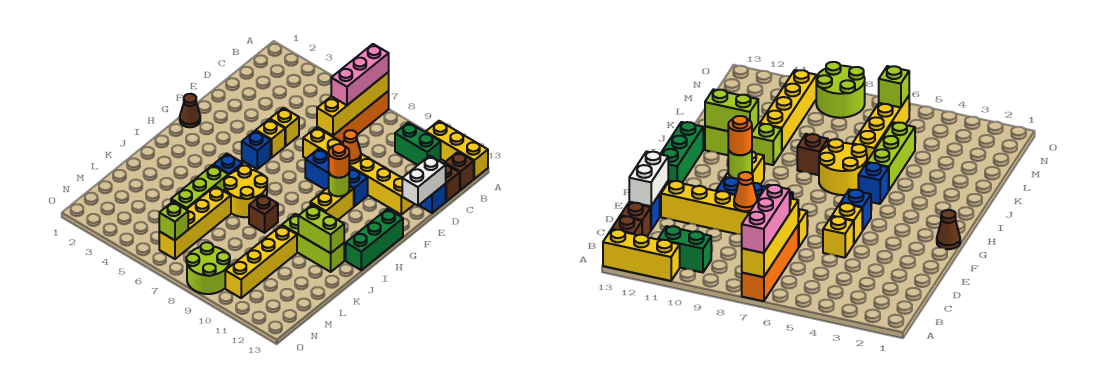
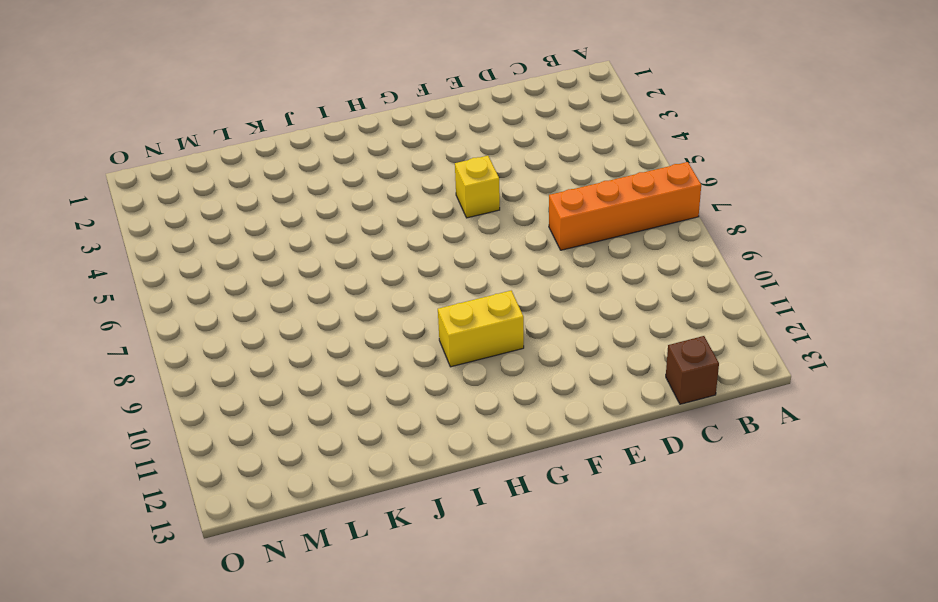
none -> yellow 1x3 brick [426,121,488,179]
none -> green 1x2 brick [395,122,441,165]
none -> brown 1x1 brick [445,152,474,190]
none -> blue 1x1 brick [419,184,446,213]

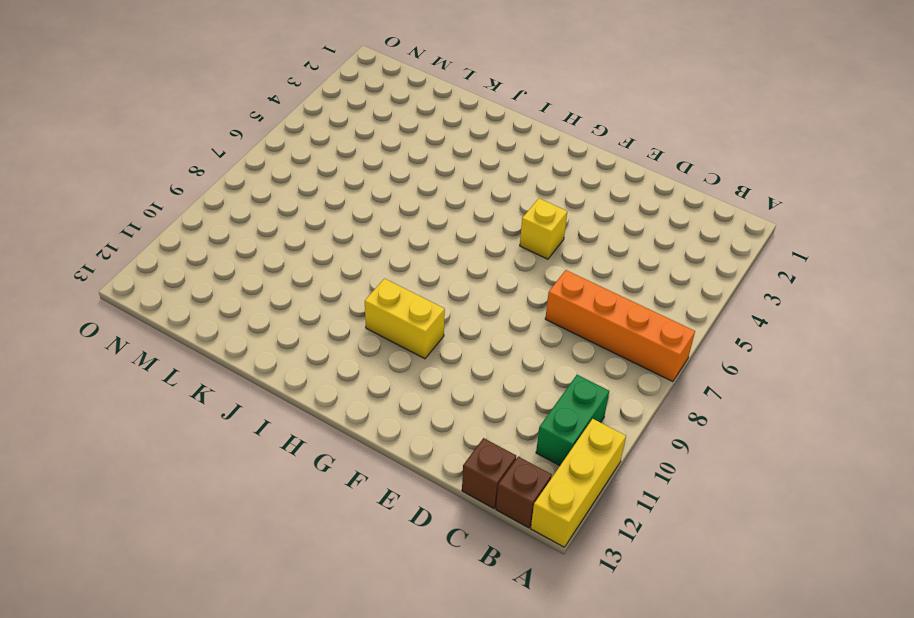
none -> blue 1x1 brick [419,184,446,213]
none -> yellow 1x1 brick [270,108,299,146]
none -> yellow 1x6 brick [303,127,414,215]
none -> blue 1x3 brick [305,149,368,207]

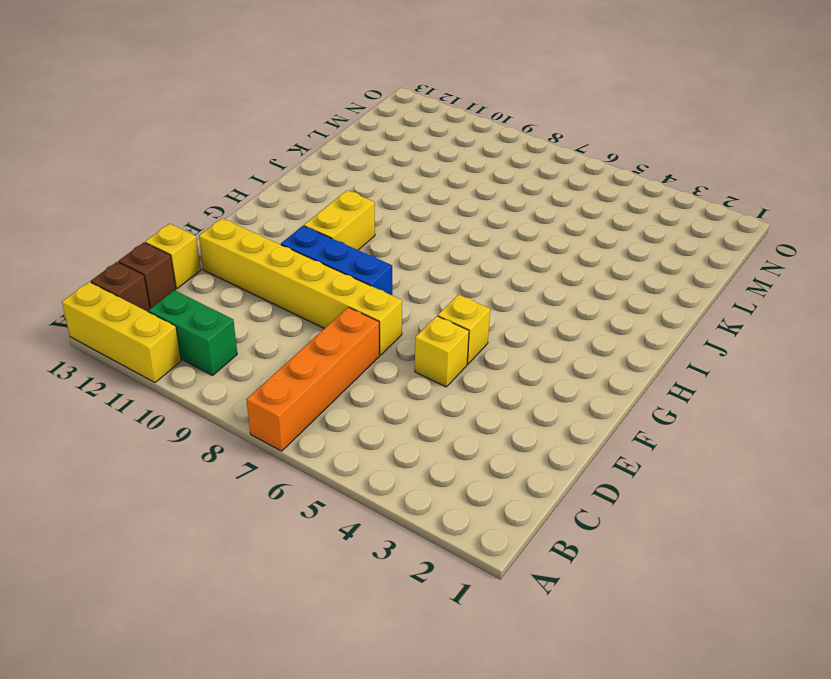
yellow 1x1 brick [145,224,201,289] -> blue 1x1 brick [419,184,446,213]
none -> brown 1x1 cone [180,94,200,127]
none -> blue 1x1 brick [242,131,271,169]
none -> green 1x3 brick [346,209,403,270]
none -> blue 1x1 brick [214,154,243,175]

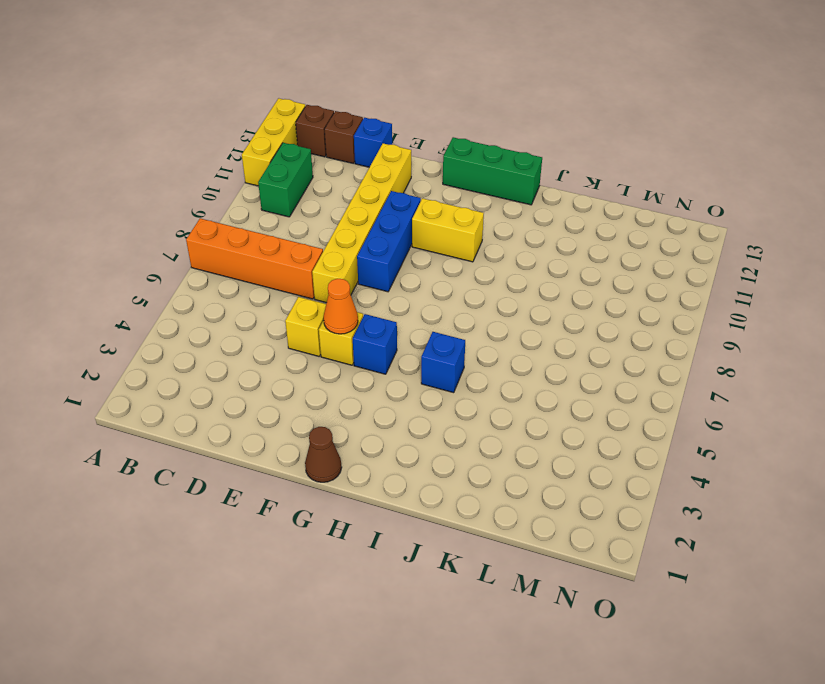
orange 1x1 cone [324,279,358,334] -> orange 1x1 cone moved to [343,130,361,164]
none -> yellow 2x2 round brick [224,166,267,217]
none -> lime 1x3 brick [171,165,228,209]
none -> brown 1x1 brick [249,194,278,233]
none -> lime 1x3 brick [282,214,344,272]

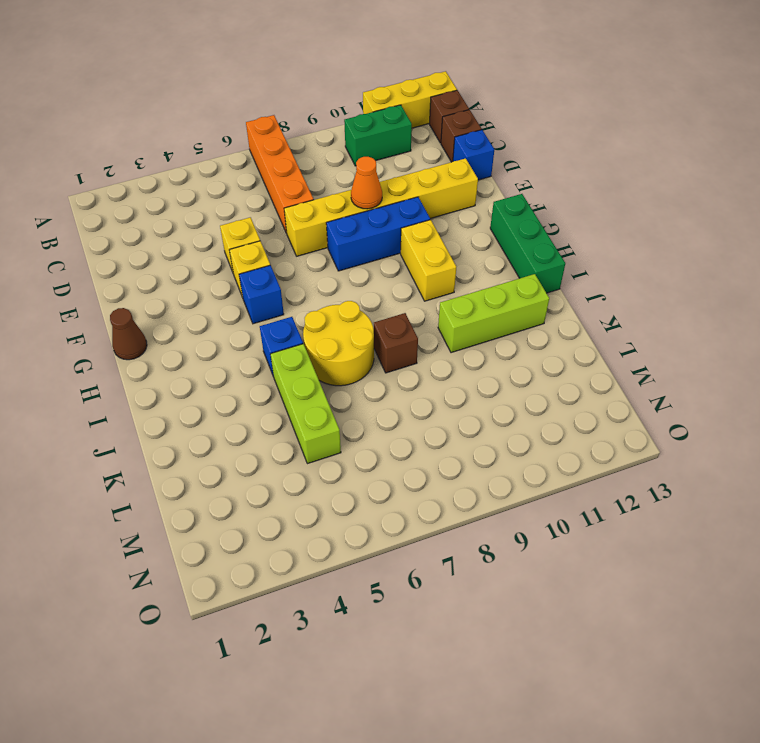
none -> yellow 1x4 brick [159,186,231,259]
none -> yellow 1x4 brick [225,225,297,298]
none -> lime 2x2 round brick [186,242,230,294]
none -> yellow 1x4 brick [317,72,389,136]

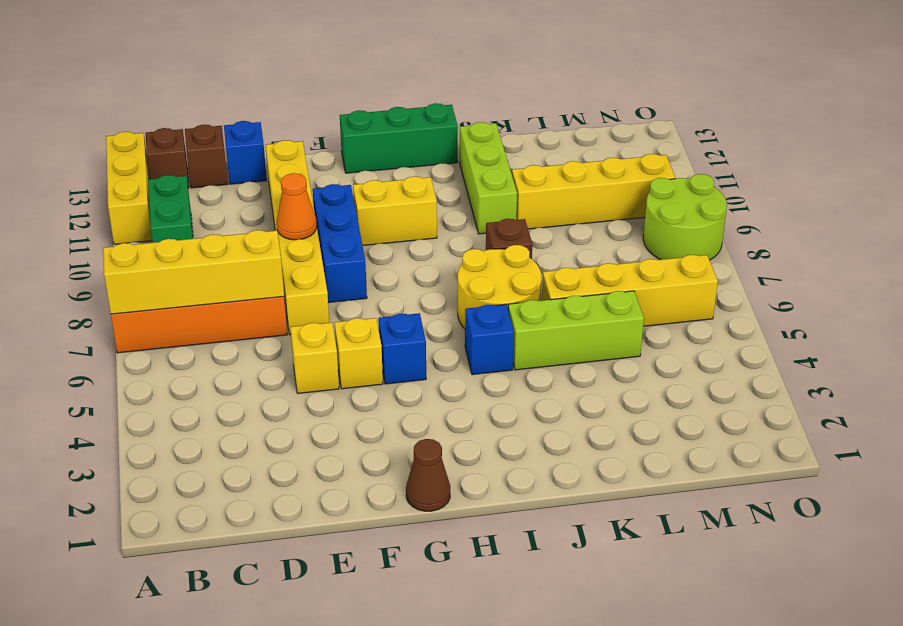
none -> white 1x2 brick [402,156,446,206]
none -> lime 1x1 round brick [329,173,349,196]
none -> lime 1x2 brick [298,205,344,253]
none -> lime 1x1 brick [159,202,188,240]

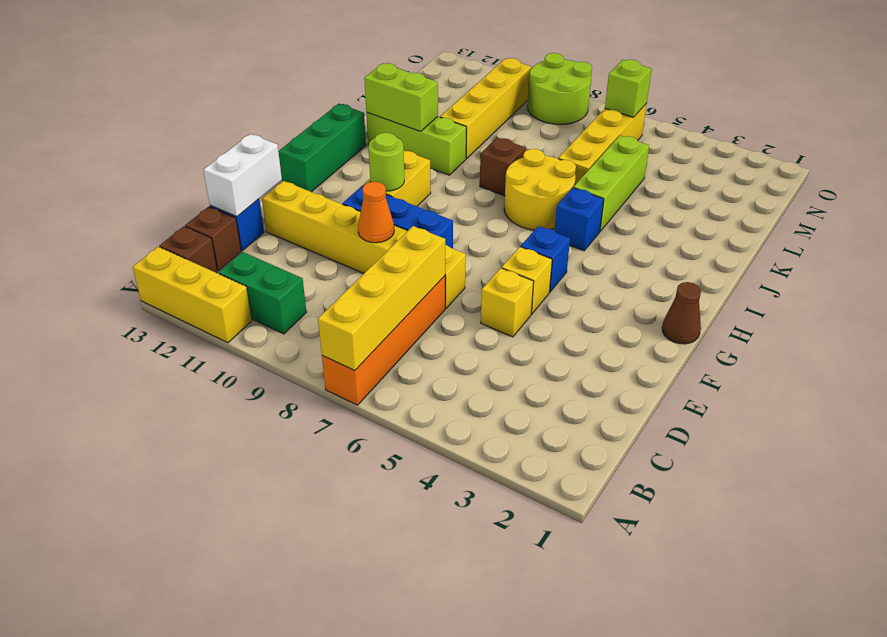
none -> pink 1x3 brick [331,44,389,105]
none -> orange 1x1 round brick [329,144,349,178]

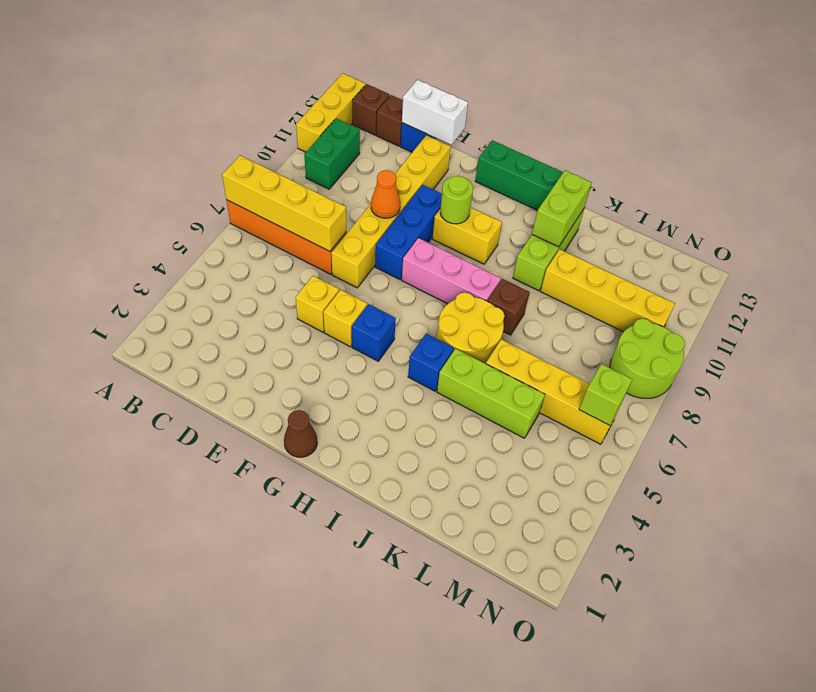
pink 1x3 brick [402,238,501,304] -> pink 1x3 brick moved to [331,44,389,105]
none -> orange 1x1 round brick [329,144,349,178]

